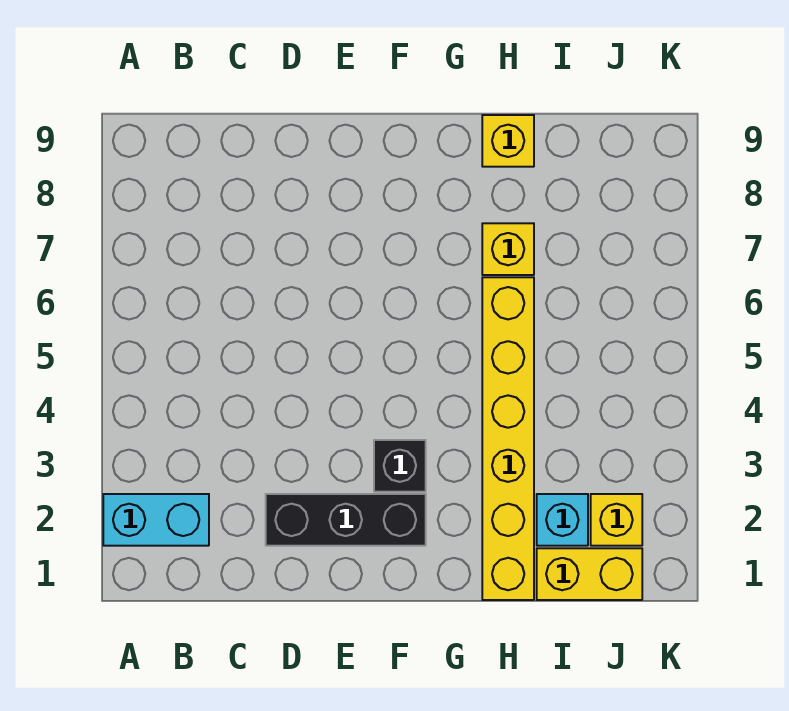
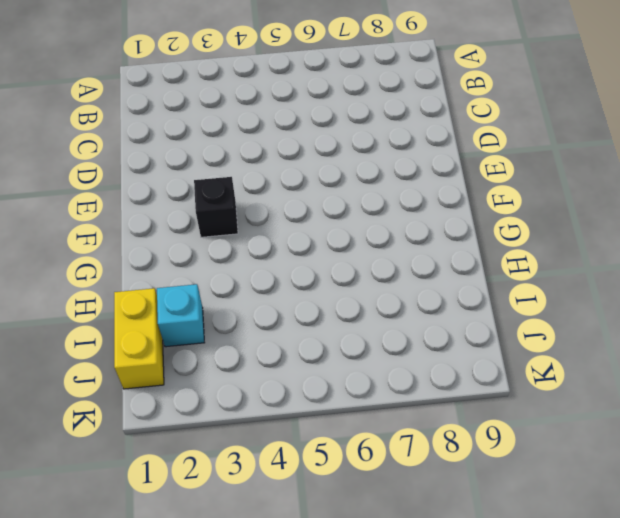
none -> cyan 1x2 brick [103,494,209,546]
none -> black 1x3 brick [266,494,426,546]

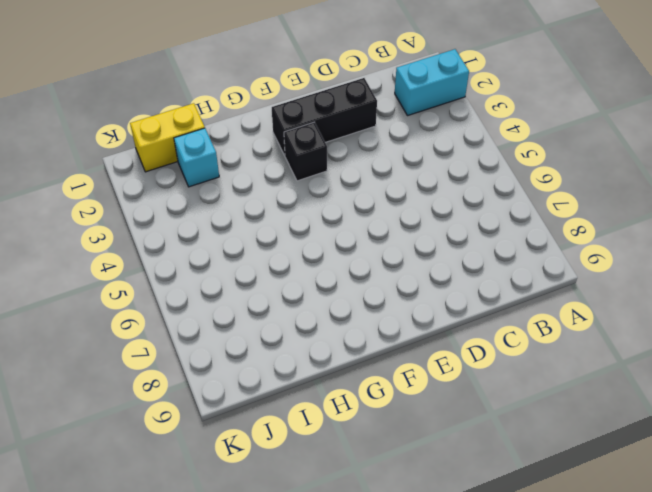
none -> yellow 1x6 brick [482,277,534,600]
none -> yellow 1x1 brick [482,223,534,275]

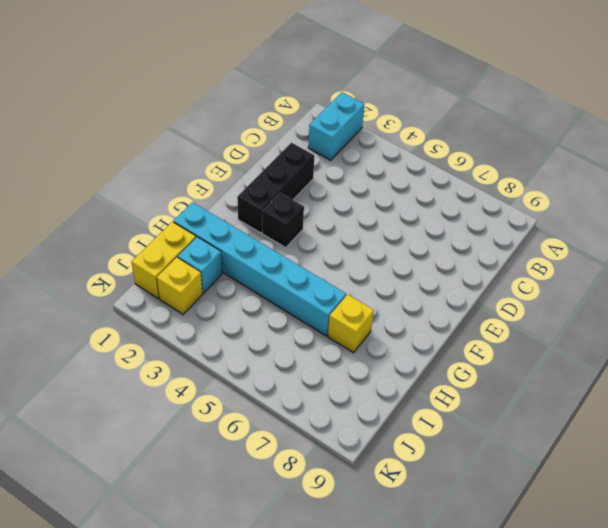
cyan 1x6 brick [173,202,346,336] -> yellow 1x6 brick [482,277,534,600]
none -> yellow 1x1 brick [482,115,534,167]

